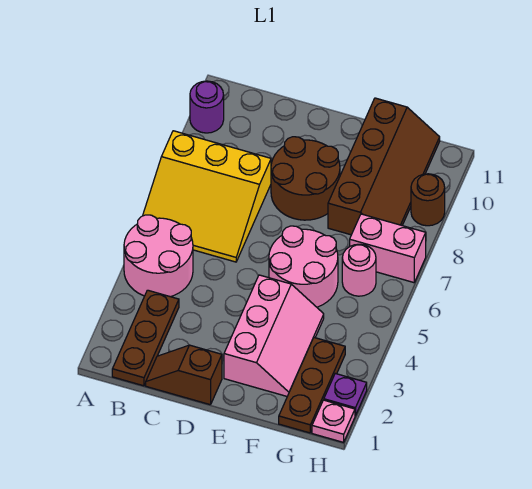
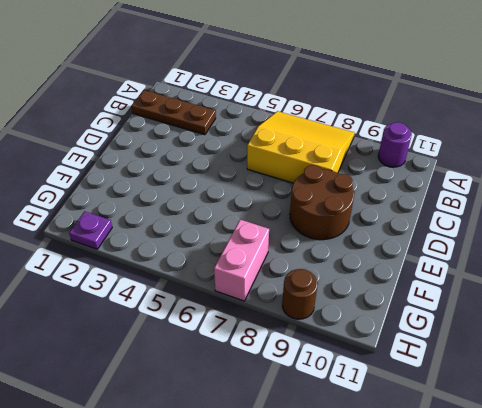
yellow 3x3 slope [247,111,355,183] -> yellow 3x3 slope turned to [143,131,271,262]
none -> pink 2x2 round brick [124,215,193,297]
none -> brown 1x2 slope [146,345,222,405]
none -> pink 2x3 slope [224,275,324,396]

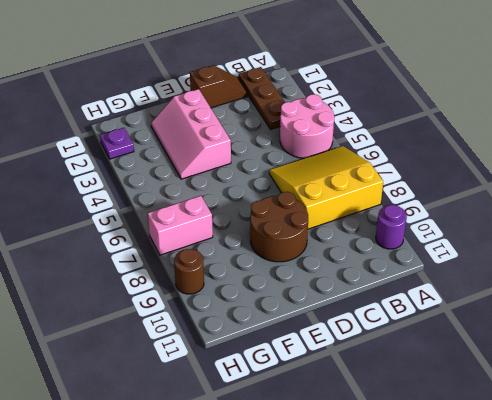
none -> pink 2x2 round brick [269,226,338,307]
none -> brown 2x4 slope [328,98,440,235]
none -> brown 1x3 plate [279,338,345,433]

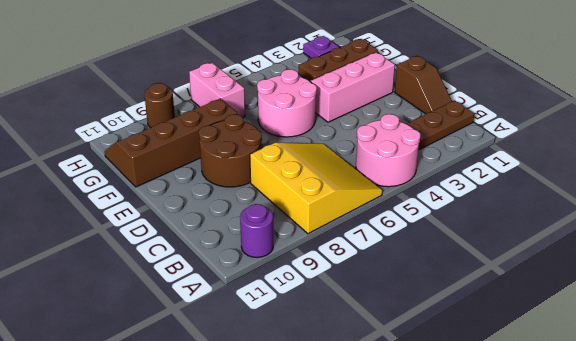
none -> pink 1x1 round brick [342,244,376,296]
none -> pink 1x1 plate [312,400,355,442]

